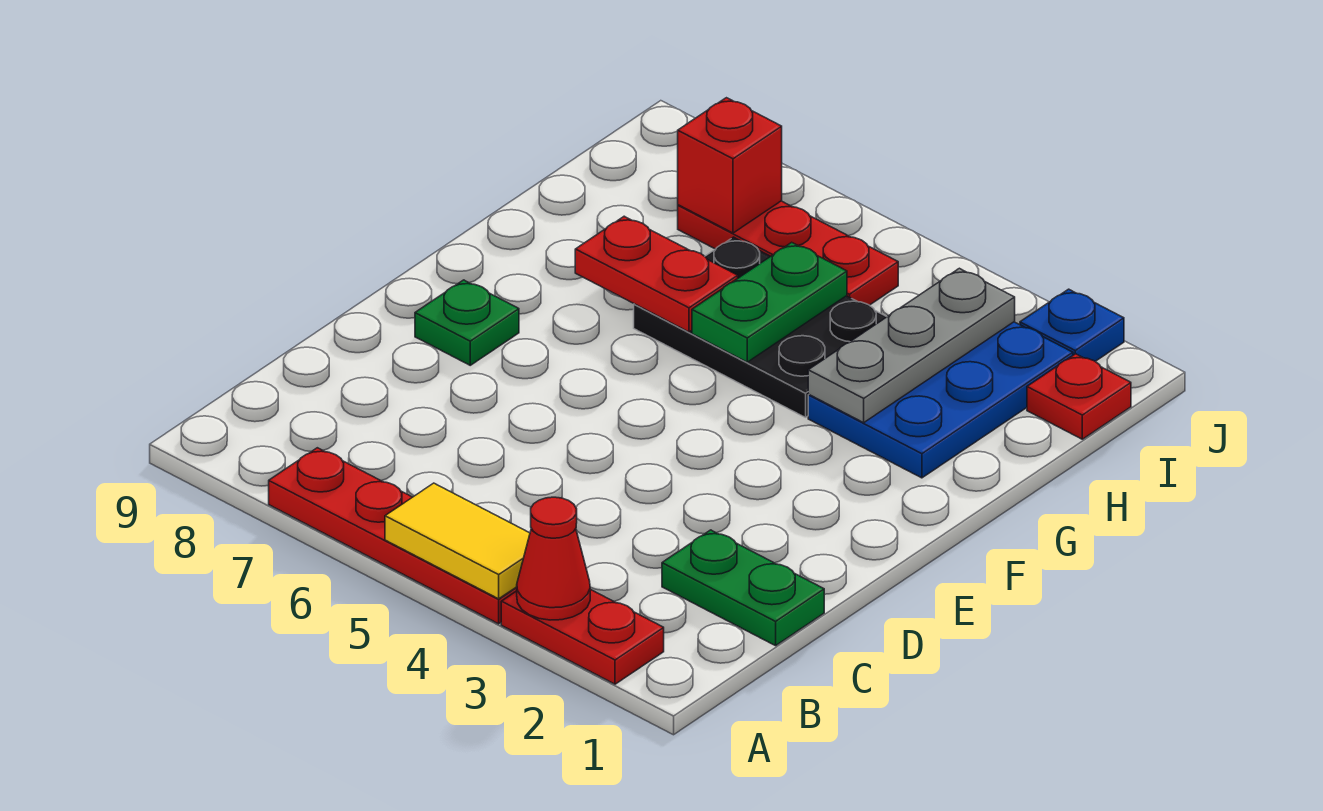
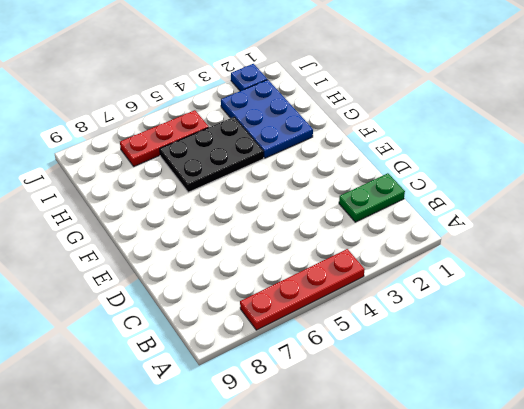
none -> red 1x2 plate [501,589,664,684]
none -> green 1x1 plate [415,280,519,365]
none -> red 1x1 plate [1027,354,1131,439]

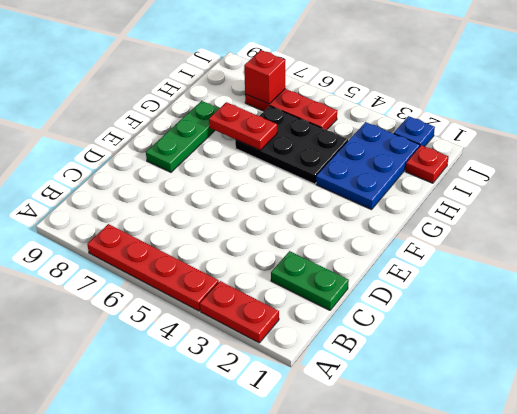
green 1x3 plate [146,101,219,172] -> green 1x1 plate [415,280,519,365]
none -> red 1x1 cone [517,497,590,620]
none -> yellow 1x2 tile [385,483,530,599]
none -> grey 1x3 plate [808,268,1015,423]

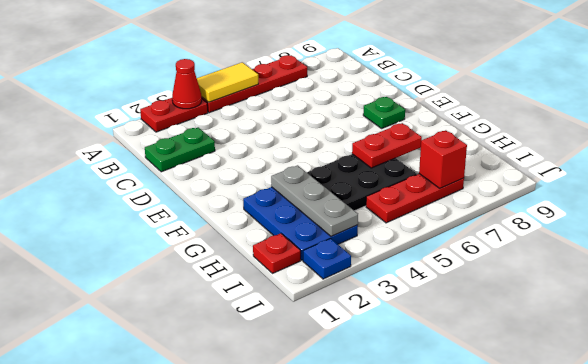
none -> green 1x2 plate [692,242,847,362]

